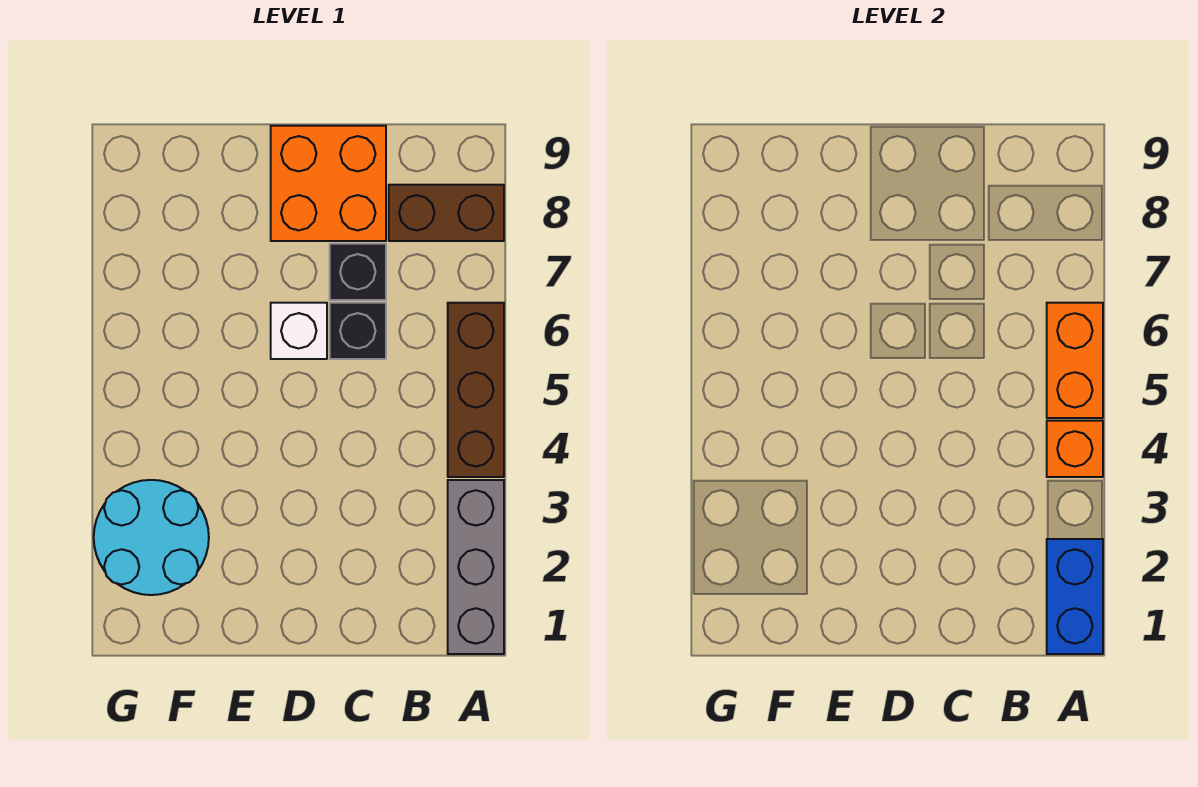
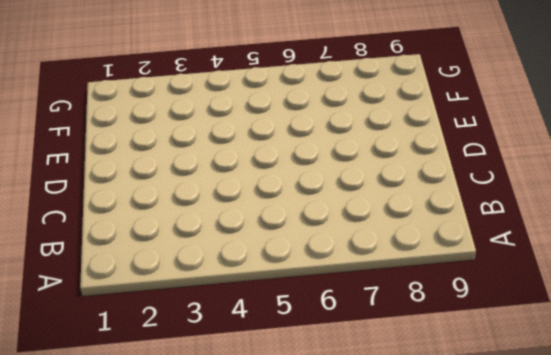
none -> grey 1x3 brick [448,480,504,654]
none -> brown 1x3 brick [448,303,504,477]

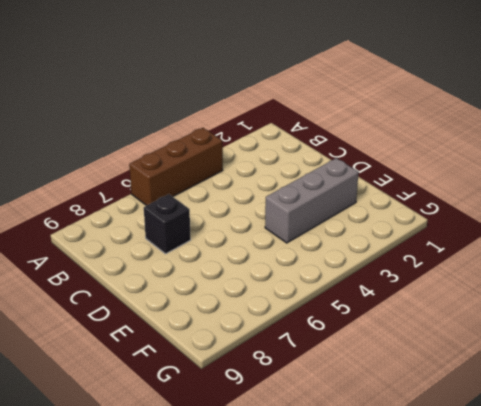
grey 1x3 brick [265,158,358,243] -> grey 1x3 brick moved to [448,480,504,654]
none -> brown 1x2 brick [389,185,504,241]
none -> black 1x1 brick [330,303,386,359]

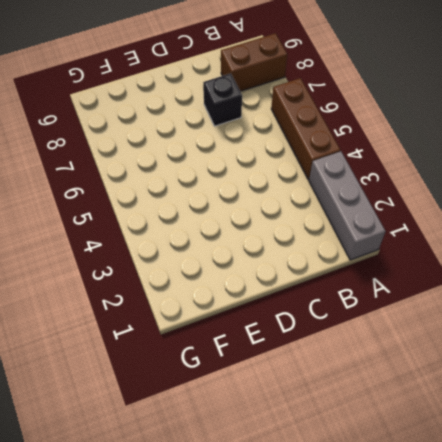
none -> black 1x1 brick [330,303,386,359]
none -> orange 2x2 brick [271,126,386,241]

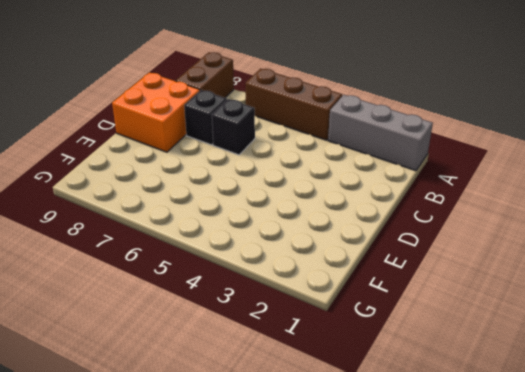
none -> white 1x1 brick [271,303,327,359]
none -> cyan 2x2 round brick [94,480,209,595]

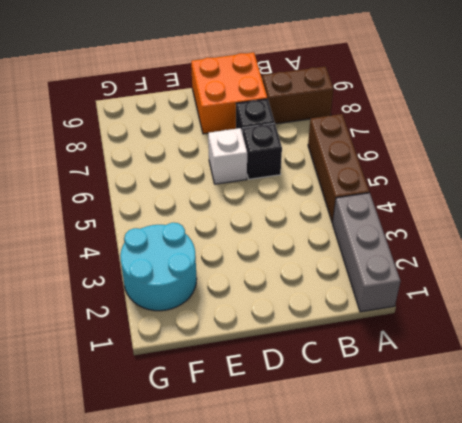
none -> blue 1x2 brick [1047,539,1103,654]
none -> orange 1x1 brick [1047,421,1103,477]

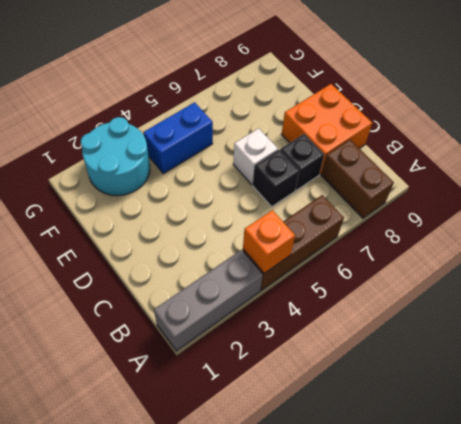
blue 1x2 brick [143,102,213,174] -> blue 1x2 brick moved to [1047,539,1103,654]
none -> orange 1x2 brick [1047,303,1103,418]

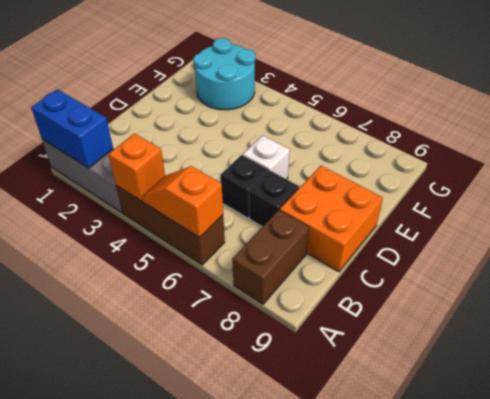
orange 1x2 slope [142,166,223,238] -> orange 1x2 brick [1047,303,1103,418]

